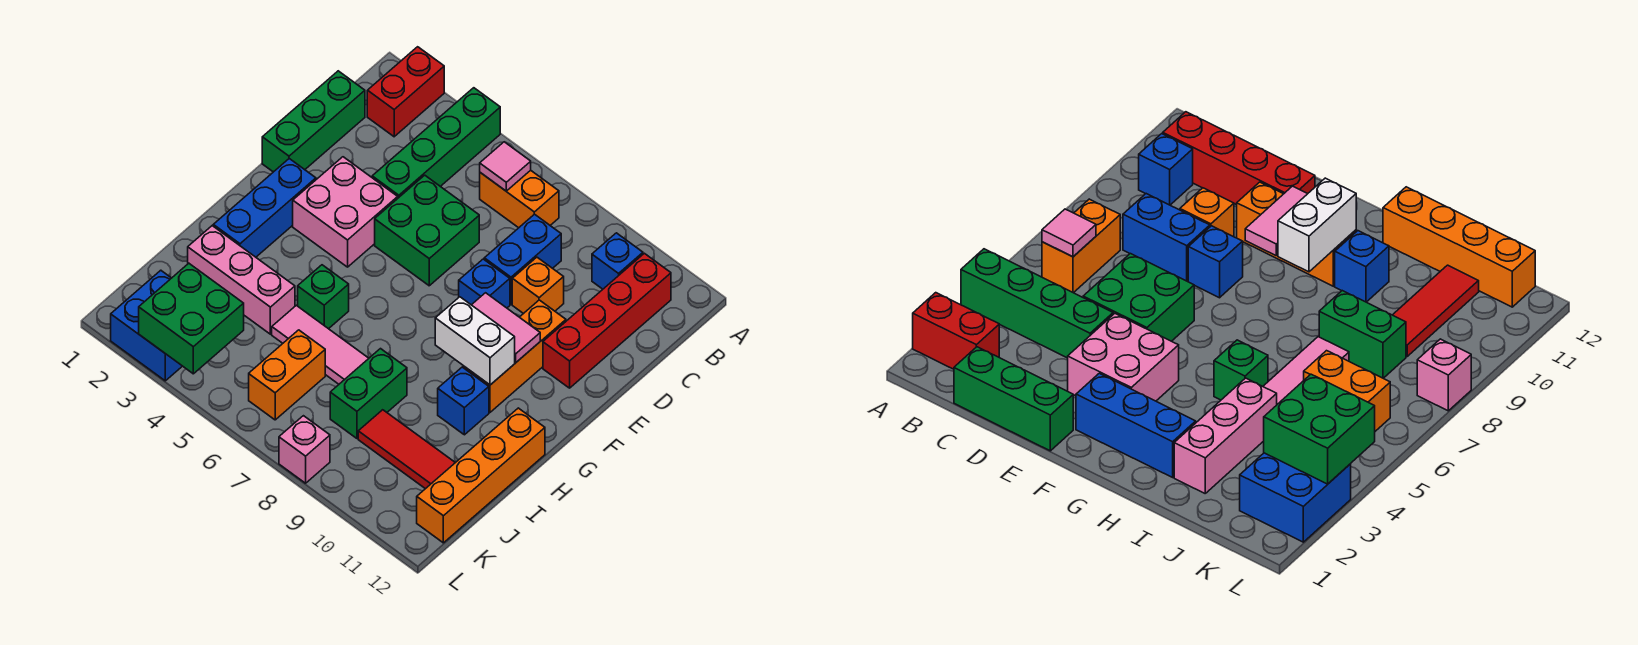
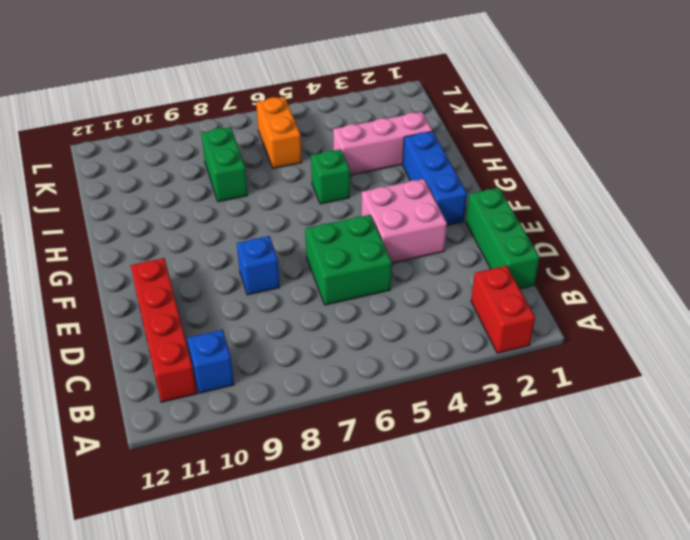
none -> green 1x4 brick [372,88,500,198]
none -> orange 1x2 brick [480,170,559,228]
none -> blue 1x2 brick [484,214,561,304]

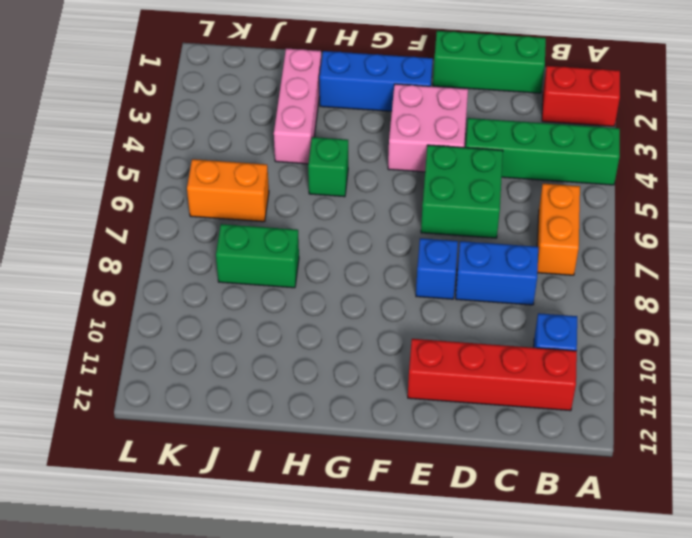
none -> orange 1x1 brick [512,257,564,314]
none -> orange 1x3 brick [463,300,566,412]
none -> blue 1x1 brick [438,367,489,435]

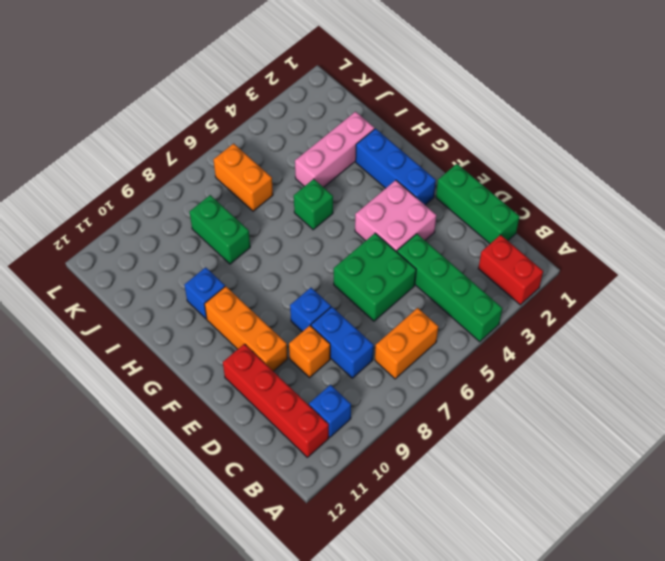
none -> orange 1x4 brick [417,408,545,543]
none -> pink 1x3 tile [272,305,369,384]
none -> red 1x3 tile [358,410,455,489]

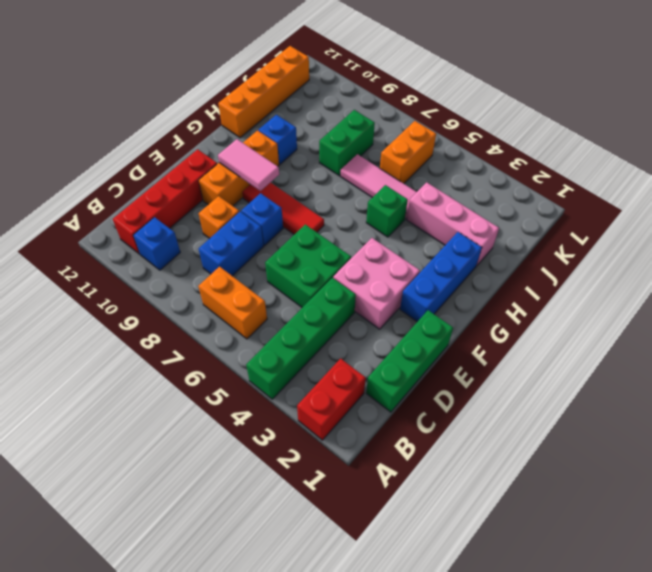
red 1x3 tile [242,182,324,234] -> red 1x3 tile moved to [358,410,455,489]
none -> blue 2x2 brick [111,270,182,381]
none -> pink 1x1 brick [279,416,330,483]
none -> pink 1x1 tile [480,142,531,191]

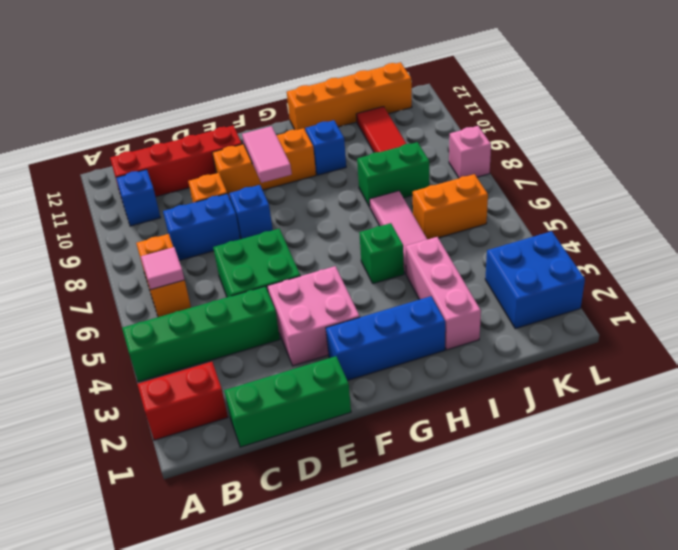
none -> white 1x2 brick [435,297,515,385]
none -> green 2x2 brick [139,263,244,374]

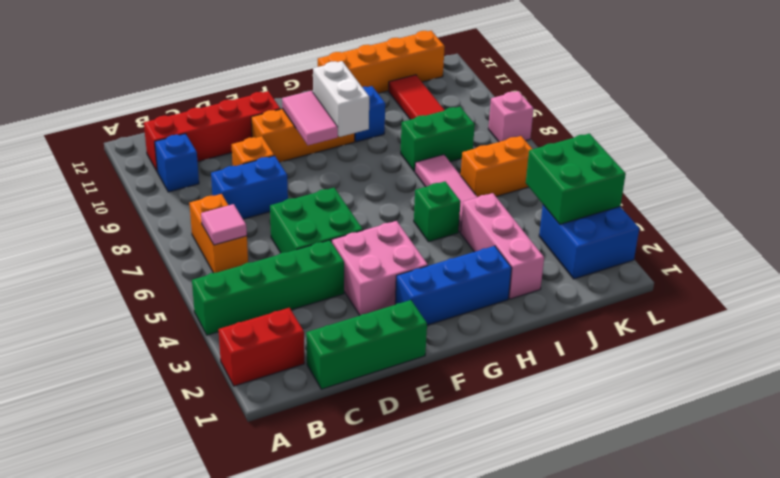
none -> blue 1x1 brick [459,259,510,308]

